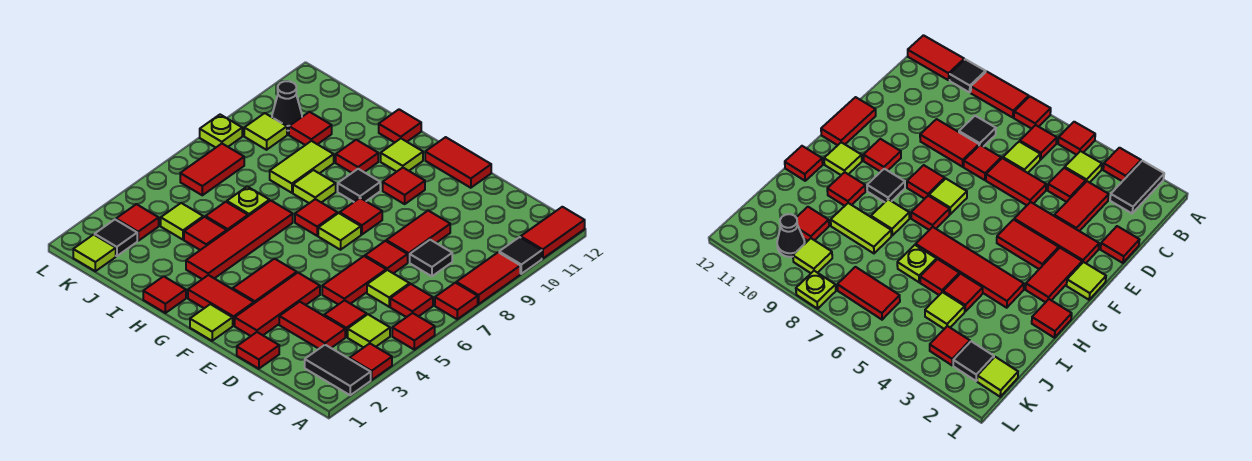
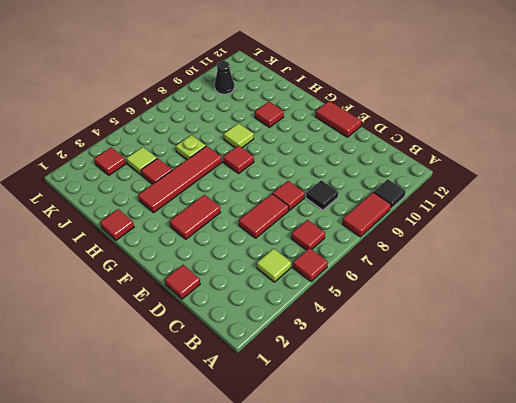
none -> black 1x2 tile [305,345,371,395]
none -> red 1x1 tile [349,344,392,380]
none -> red 1x1 tile [435,283,478,319]
none -> red 1x2 tile [521,207,585,259]

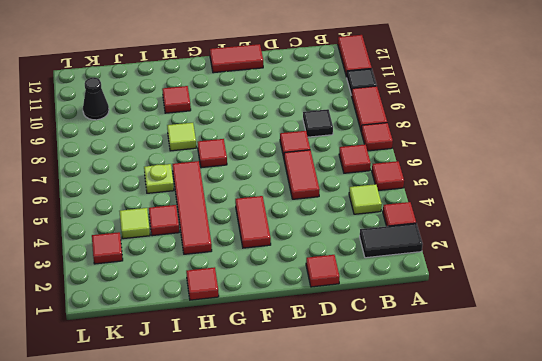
none -> red 1x2 tile [279,302,345,349]
none -> red 1x1 tile [324,300,367,337]
none -> lime 1x1 tile [367,270,410,307]
none -> red 1x2 tile [386,210,450,262]

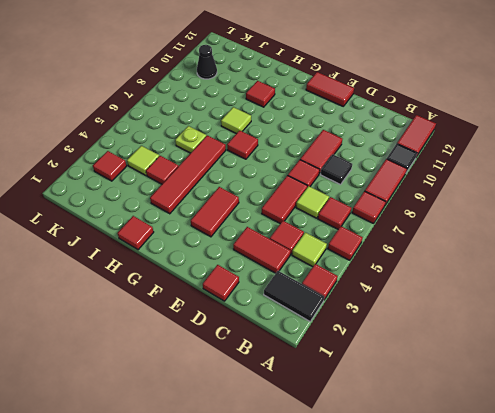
none -> red 1x3 tile [235,273,320,336]
none -> lime 1x1 tile [190,304,233,341]
none -> red 1x2 tile [188,275,254,326]
none -> lime 1x1 tile [318,213,361,250]

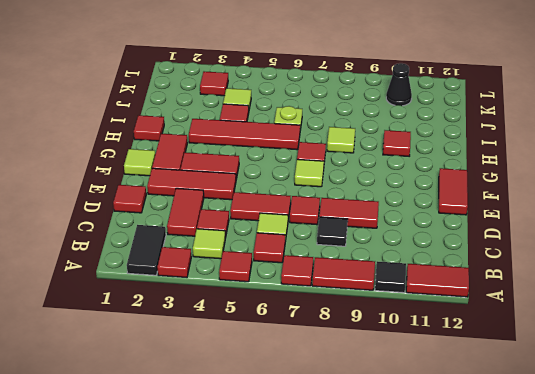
none -> red 1x1 tile [340,198,382,235]
none -> red 1x1 tile [383,168,425,204]
none -> black 1x1 tile [338,169,380,202]
none -> lime 1x1 tile [381,139,423,172]

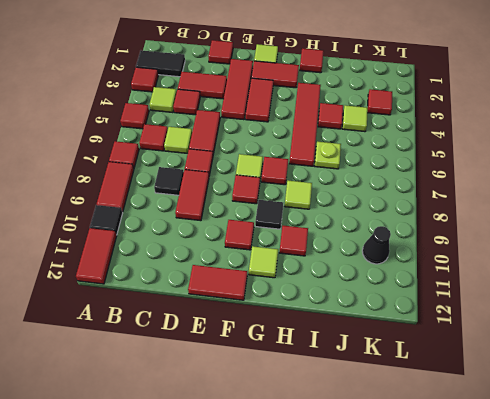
none -> red 1x1 tile [379,109,421,142]
none -> red 1x1 tile [205,202,248,231]
none -> lime 1x2 tile [270,141,334,193]
none -> red 1x1 tile [289,112,332,145]

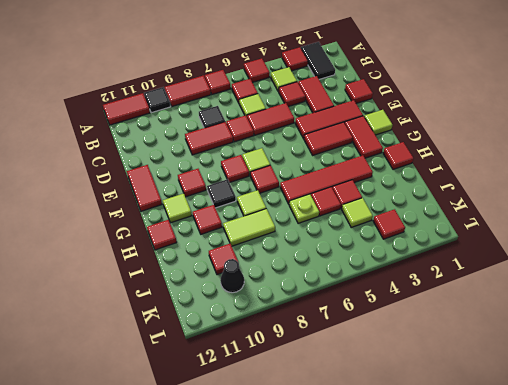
none -> lime 1x1 tile [73,235,116,271]
none -> black 1x1 tile [95,219,137,256]
none -> red 1x2 tile [180,144,244,195]
none -> lime 1x1 tile [244,113,287,150]

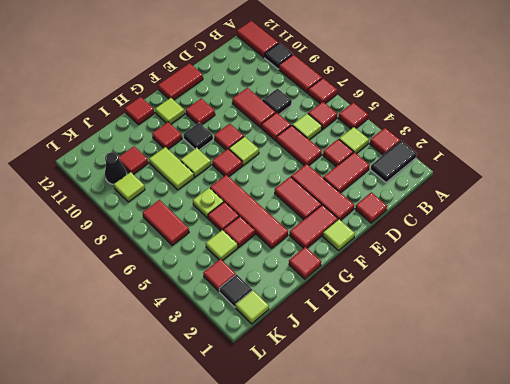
none -> lime 1x1 plate [200,115,242,147]

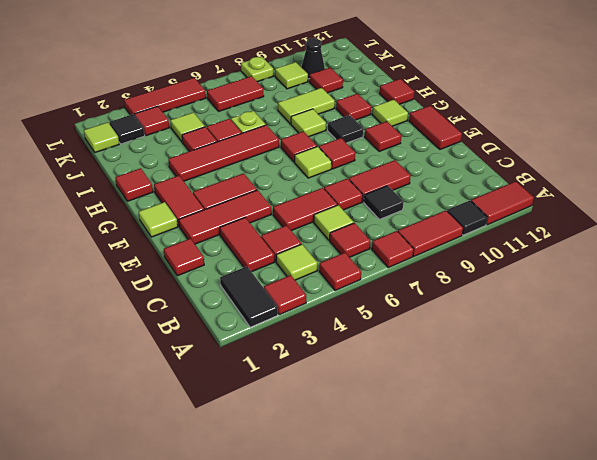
red 1x3 tile [124,78,206,115] -> none

